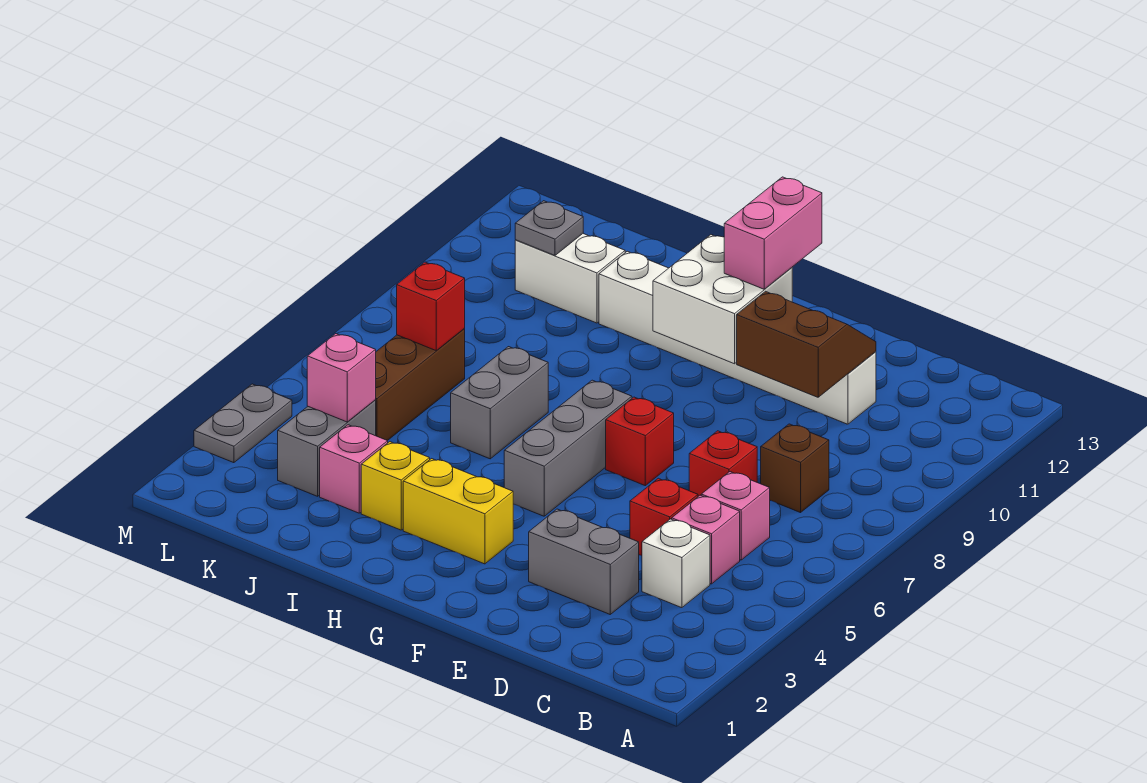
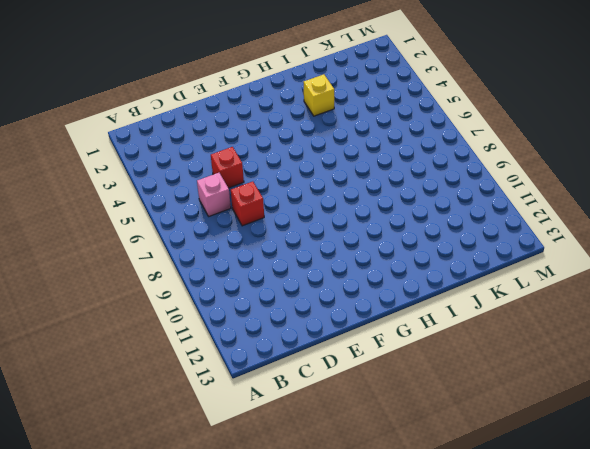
none -> white 1x1 brick [642,519,710,608]
none -> pink 1x1 brick [672,495,740,584]
none -> brown 1x1 brick [761,424,829,513]

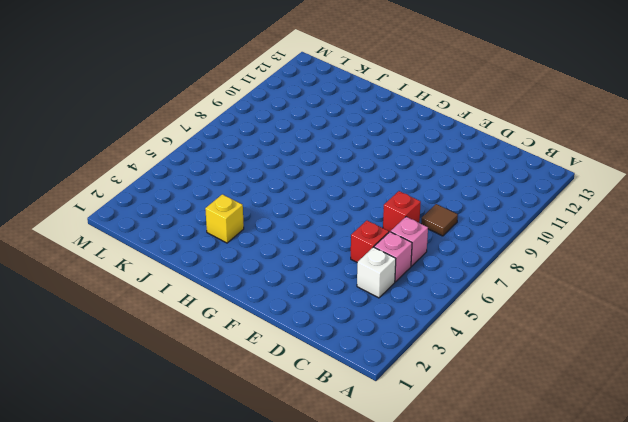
brown 1x1 tile [421,204,458,236] -> brown 1x1 brick [761,424,829,513]
none -> grey 1x2 brick [529,509,639,614]
none -> white 1x6 brick [599,251,876,424]
none -> red 1x1 brick [606,397,674,486]

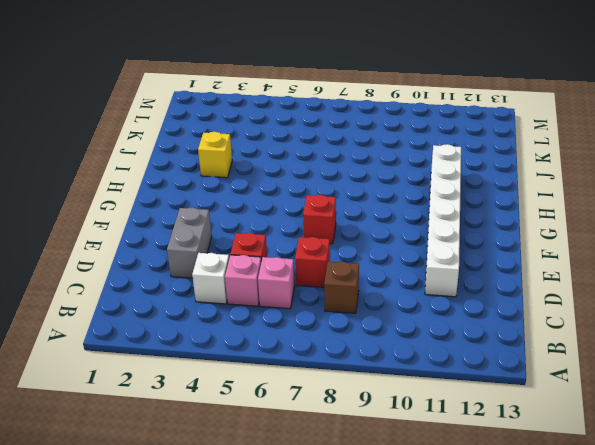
none -> yellow 1x2 brick [403,459,513,564]
none -> grey 1x3 brick [504,380,632,516]
none -> grey 1x2 brick [451,347,548,459]

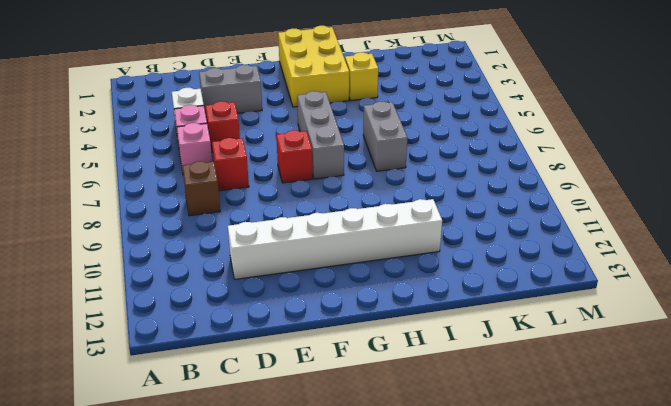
yellow 2x3 brick [278,26,349,107] -> yellow 1x2 brick [403,459,513,564]
none -> pink 1x1 brick [320,425,388,513]
none -> white 1x2 brick [515,234,625,323]
none -> grey 1x2 brick [278,400,376,496]

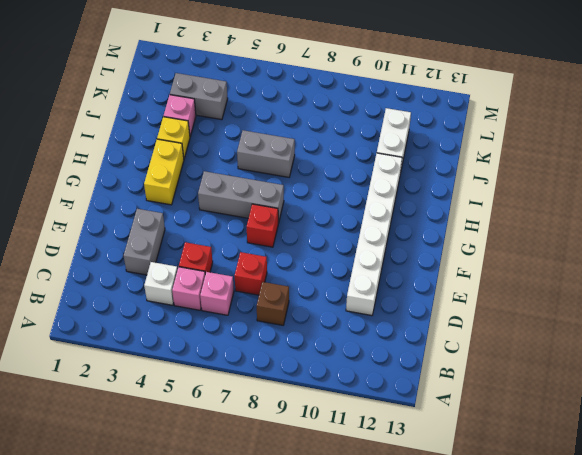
none -> brown 1x3 brick [376,329,465,441]
none -> grey 1x2 plate [194,384,292,463]
none -> brown 2x2 slope [737,291,876,397]

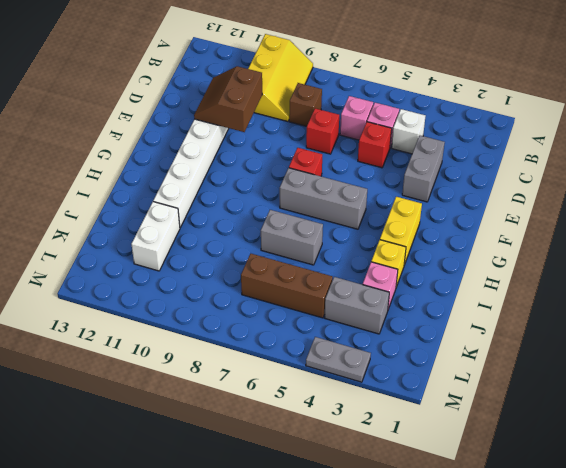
yellow 2x3 slope [248,34,313,121] -> none
none -> white 2x2 brick [653,235,792,364]
none -> pink 1x1 brick [307,334,376,422]
none -> red 1x1 brick [397,262,465,350]

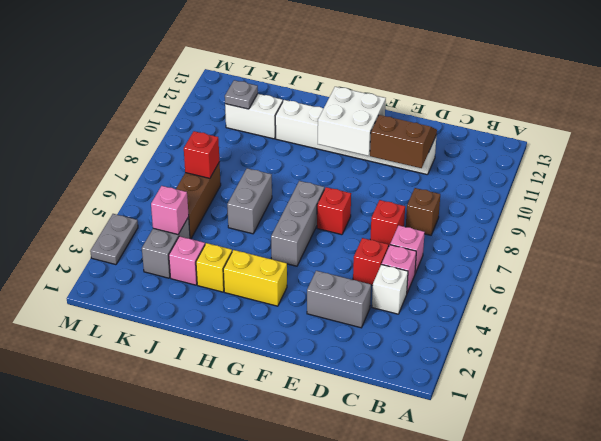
none -> pink 1x2 brick [724,177,822,289]

